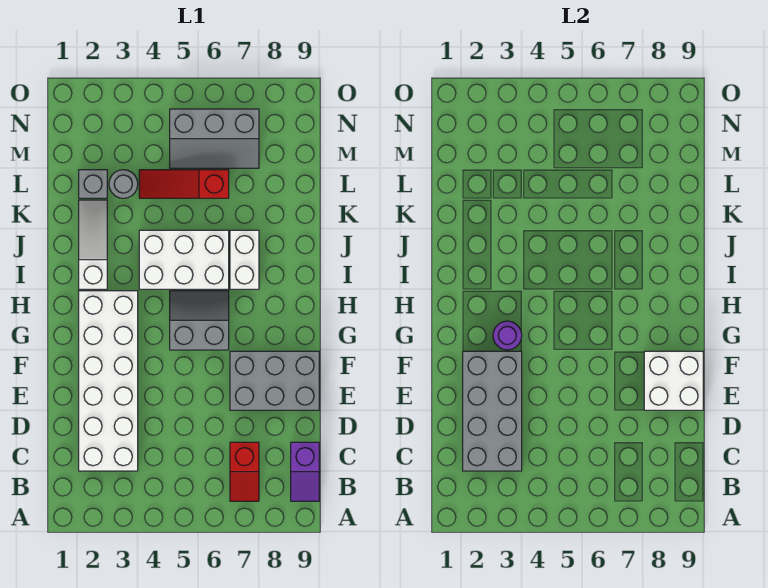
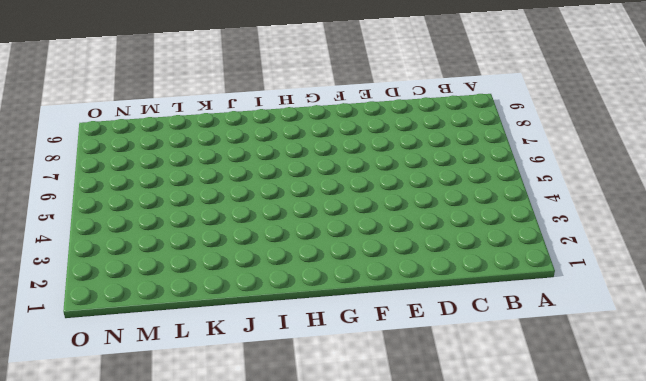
none -> red 1x2 slope [230,442,259,501]
none -> purple 1x2 slope [291,442,319,501]
none -> white 2x6 brick [79,291,138,471]

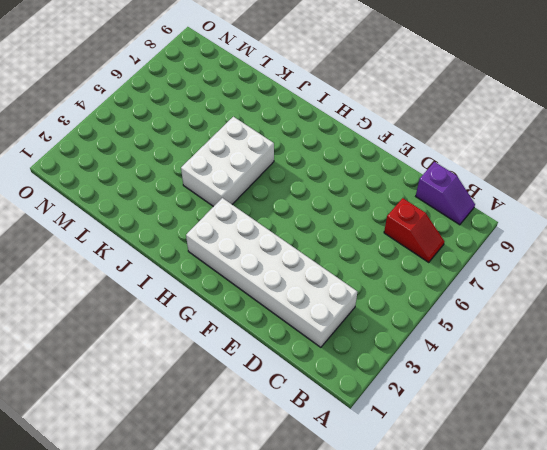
none -> grey 2x3 brick [230,351,319,410]
none -> grey 2x2 slope [170,291,229,350]
none -> white 1x3 slope [79,200,107,289]

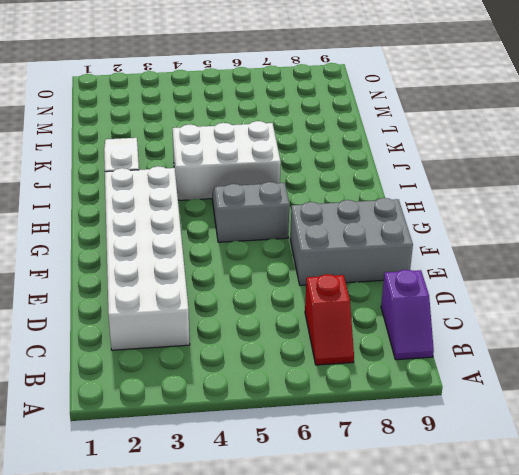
none -> white 1x2 brick [230,230,259,289]
none -> grey 1x1 brick [79,170,107,198]
none -> grey 1x1 round brick [109,170,138,198]

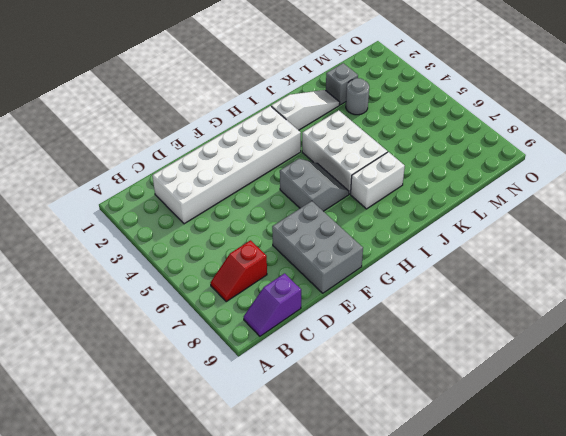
none -> red 1x3 slope [139,170,229,198]
none -> grey 2x3 slope [170,109,259,168]
none -> grey 2x4 brick [463,351,522,471]

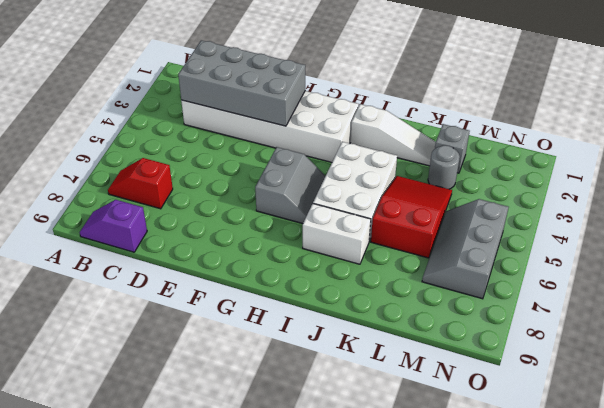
red 2x3 slope [371,176,452,258] -> red 1x3 slope [139,170,229,198]
none -> grey 2x3 brick [230,351,319,410]
none -> white 2x2 brick [644,351,703,410]
none -> purple 1x1 round brick [493,321,522,350]

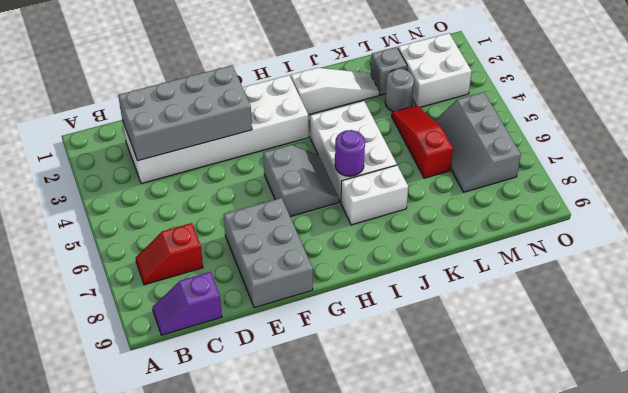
purple 1x1 round brick [335,130,365,176] -> purple 1x1 round brick moved to [493,321,522,350]
white 2x2 brick [398,33,472,107] -> white 2x2 brick moved to [644,351,703,410]

